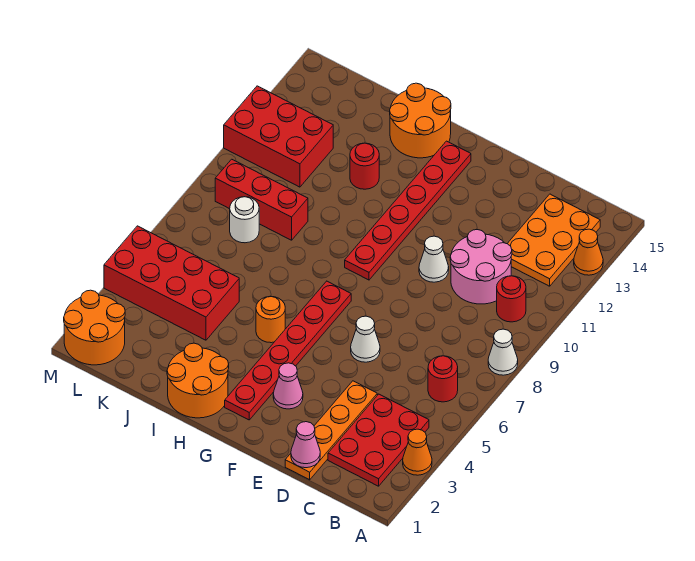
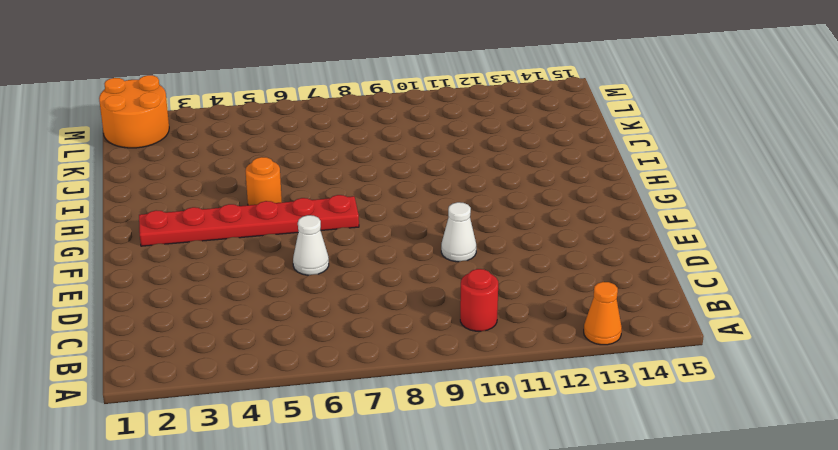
none -> orange 1x1 cone [403,429,432,475]
none -> white 1x1 cone [488,329,518,375]
none -> red 2x3 plate [328,394,429,486]

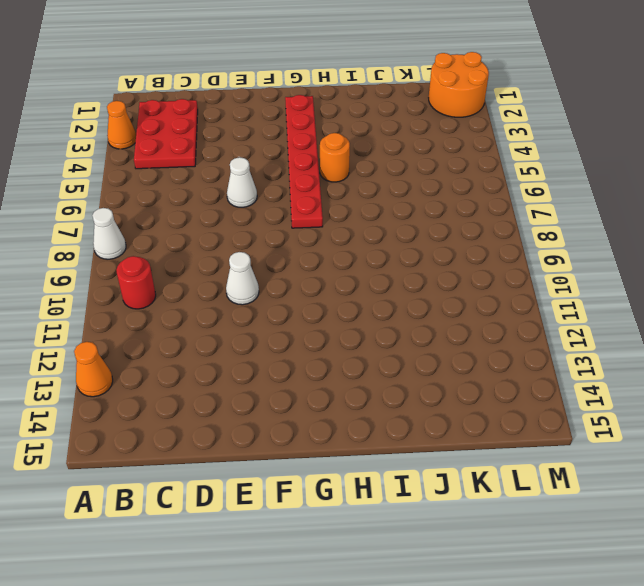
none -> red 1x1 round brick [428,356,458,402]
none -> orange 2x3 plate [507,194,600,286]
none -> pink 2x2 round brick [450,230,512,304]

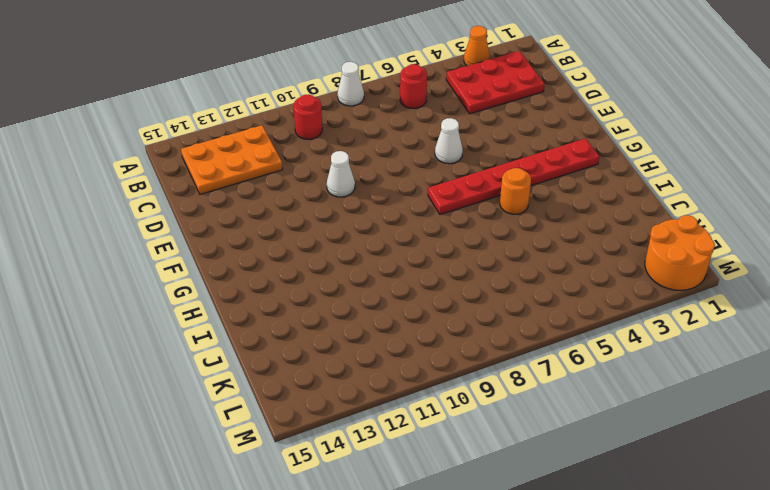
none -> orange 1x1 cone [574,229,603,275]
none -> pink 2x2 round brick [450,230,512,304]
none -> orange 1x4 plate [285,381,377,480]

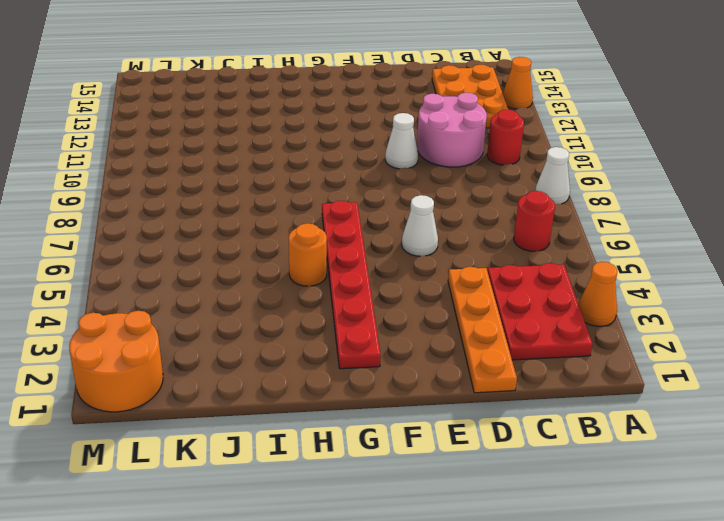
none -> pink 1x1 cone [273,363,303,409]
none -> red 1x6 plate [345,141,471,280]
none -> orange 2x2 round brick [167,343,229,418]

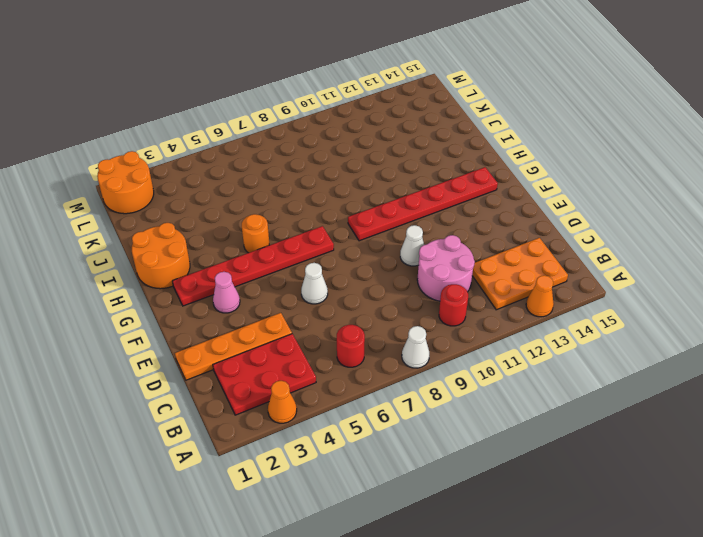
none -> orange 2x2 round brick [390,83,451,158]
none -> red 1x1 round brick [350,143,379,189]
none -> red 2x4 brick [104,226,239,340]

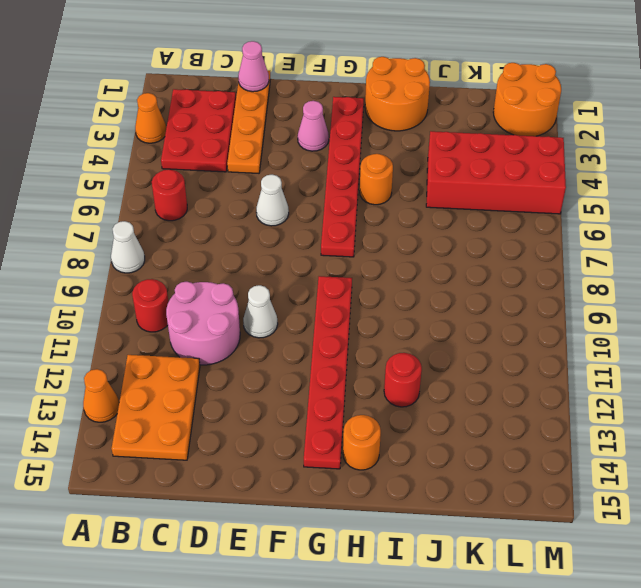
orange 1x1 round brick [343,415,381,470] -> orange 2x2 round brick [390,83,451,158]
none -> red 1x3 brick [215,159,308,240]
none -> white 1x1 round brick [230,197,259,243]
none -> red 2x3 brick [224,86,333,187]

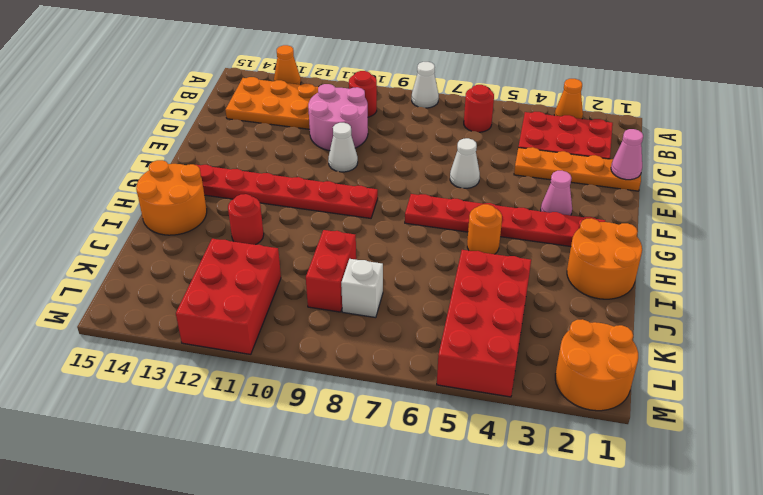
red 1x2 brick [306,230,356,312] -> red 1x3 brick [215,159,308,240]
white 1x1 brick [341,259,383,318] -> white 1x1 round brick [230,197,259,243]

